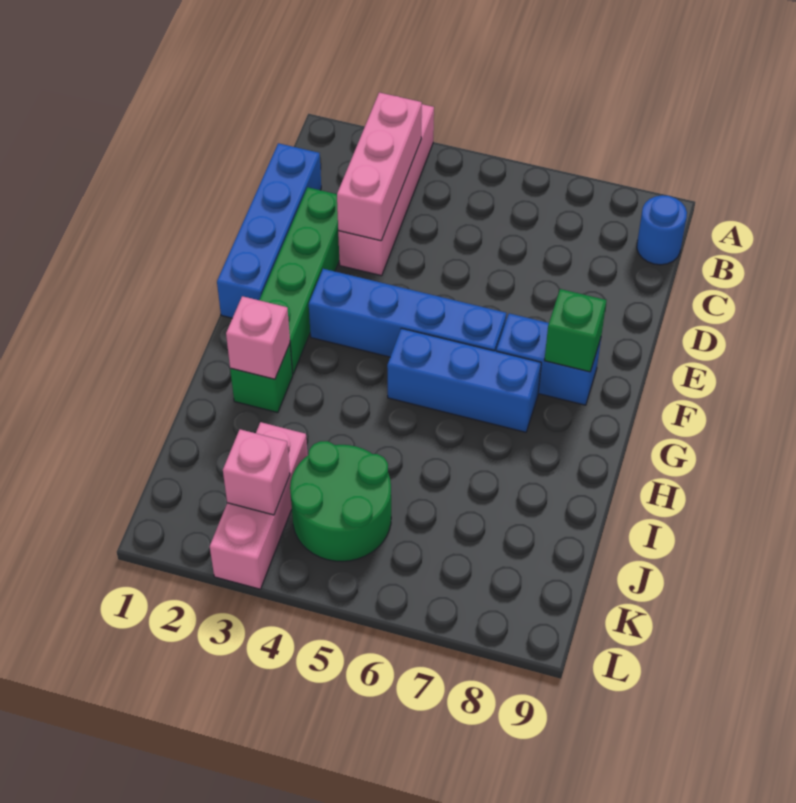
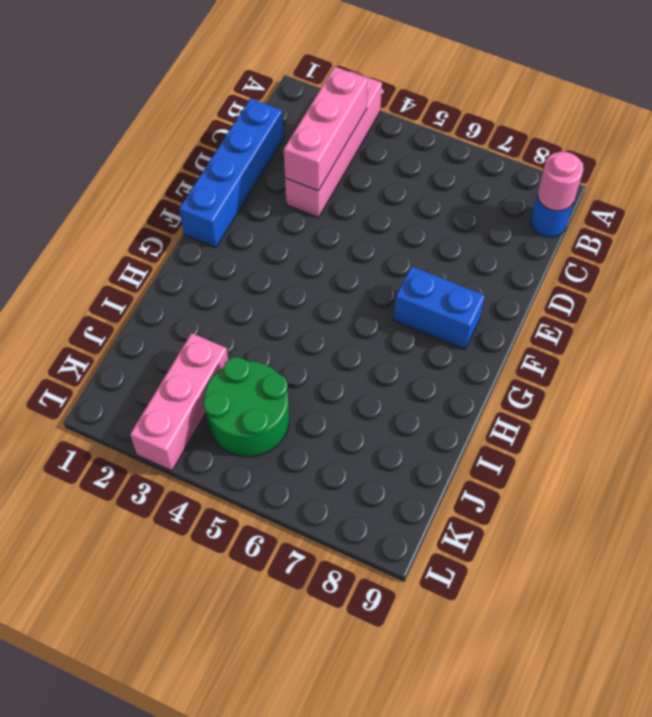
pink 1x1 round brick [537,152,583,211] -> none
none -> green 1x4 brick [260,187,339,374]
none -> blue 1x4 brick [309,269,506,357]
none -> blue 1x3 brick [387,328,541,432]

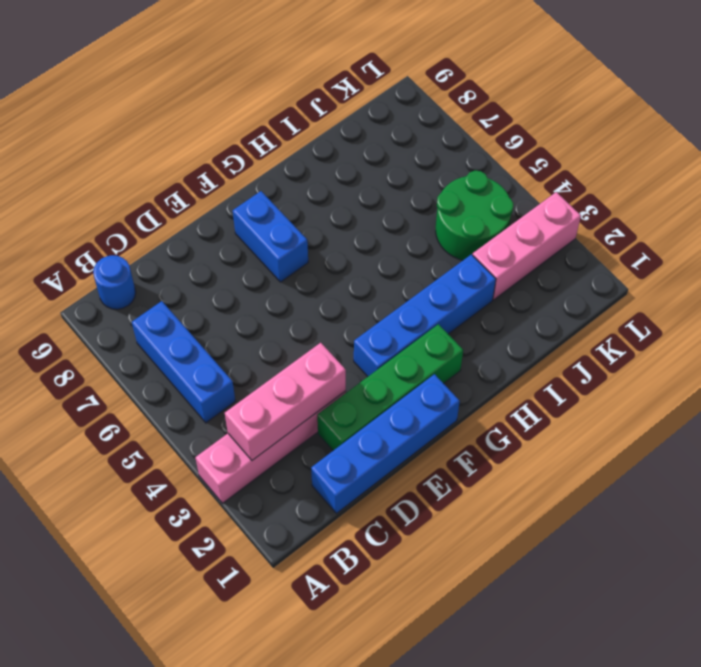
blue 1x3 brick [132,301,235,423] -> blue 1x3 brick moved to [387,328,541,432]
blue 1x4 brick [354,254,496,377] -> blue 1x4 brick turned to [309,269,506,357]
none -> green 1x1 brick [230,344,293,413]
none -> green 1x1 brick [544,289,606,372]
none -> pink 1x1 brick [226,296,290,379]

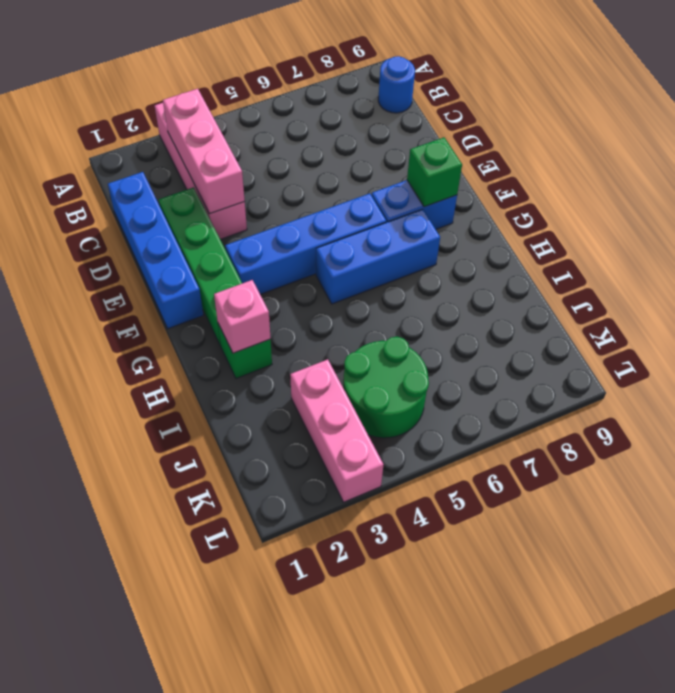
none -> pink 1x1 brick [223,429,290,515]

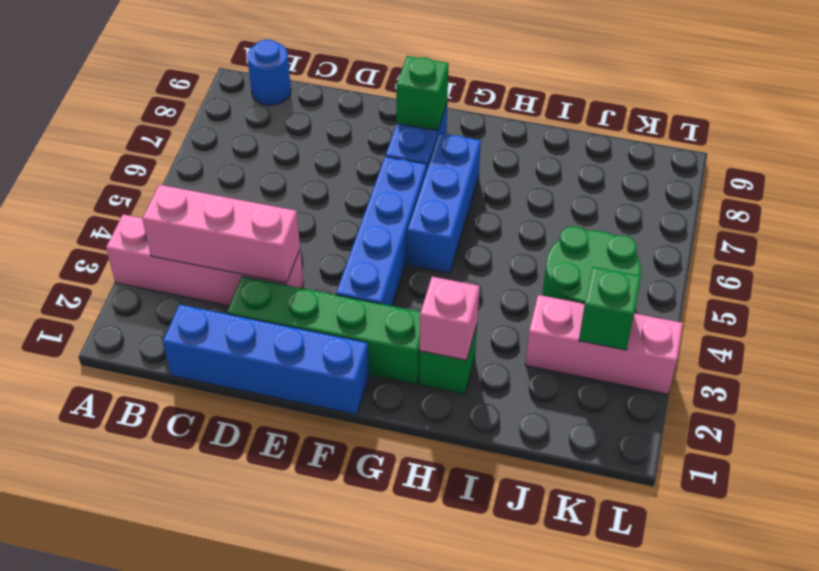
green 1x1 brick [579,267,641,350] -> pink 1x1 brick [223,429,290,515]

